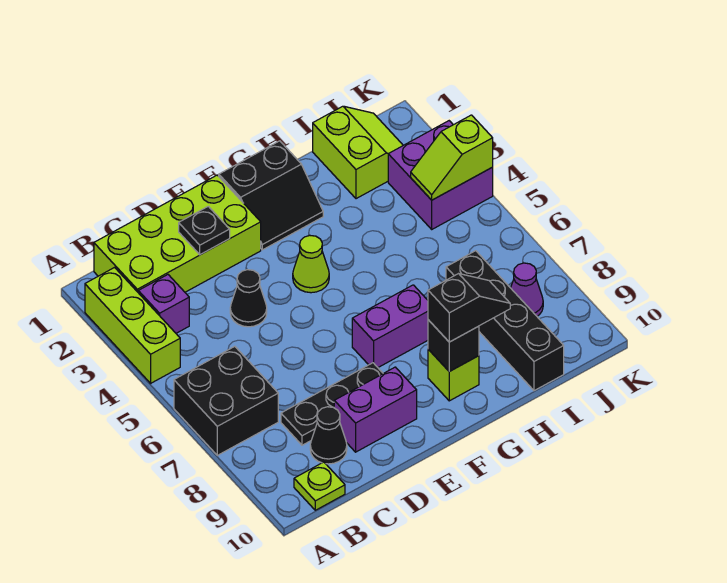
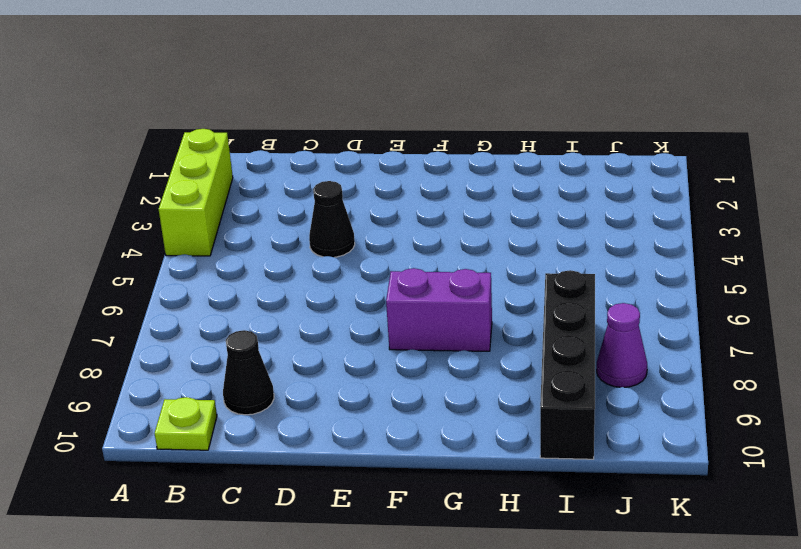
none -> black 2x2 brick [174,346,278,455]
none -> lime 2x4 brick [94,175,261,292]
none -> purple 1x1 brick [138,275,189,333]

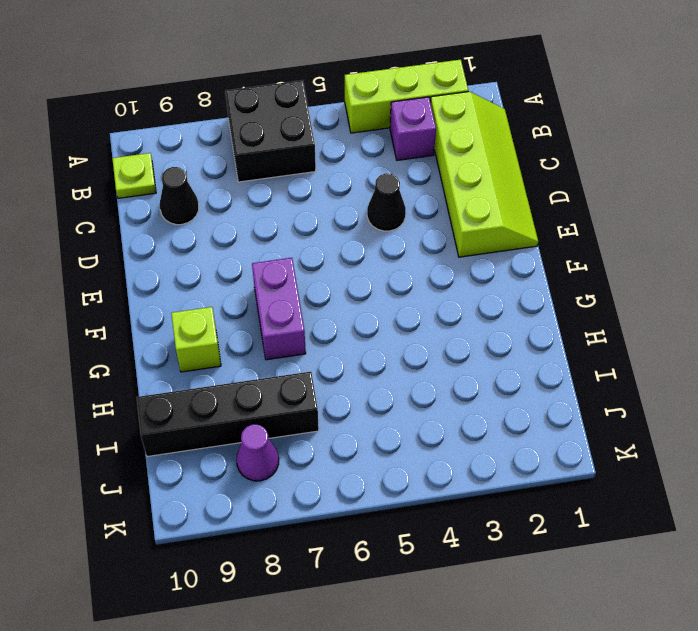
lime 2x4 slope [430,92,538,257] -> lime 2x4 brick [94,175,261,292]
none -> black 1x3 plate [281,363,383,445]
none -> purple 1x2 brick [334,367,417,452]
none -> black 2x2 slope [219,141,323,250]

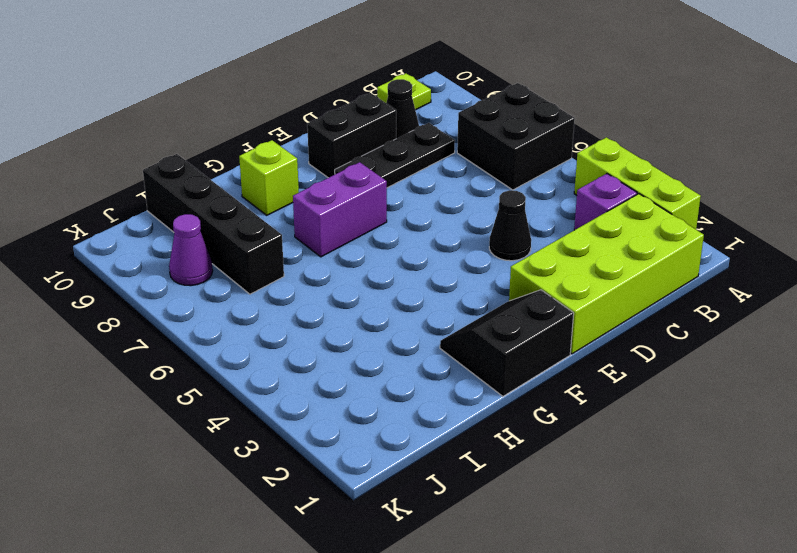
black 1x2 brick [307,93,396,178] -> purple 1x2 brick [334,367,417,452]
none -> lime 1x1 cone [293,235,329,293]
none -> lime 2x2 slope [313,106,403,199]
none -> purple 2x2 brick [388,121,493,229]

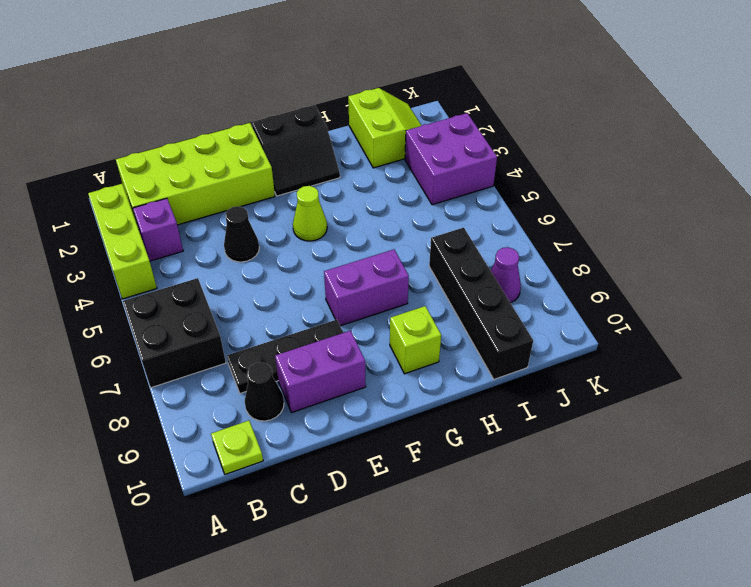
none -> black 1x1 plate [179,206,230,255]
none -> black 1x1 brick [428,320,479,371]
none -> lime 1x2 slope [411,115,493,200]

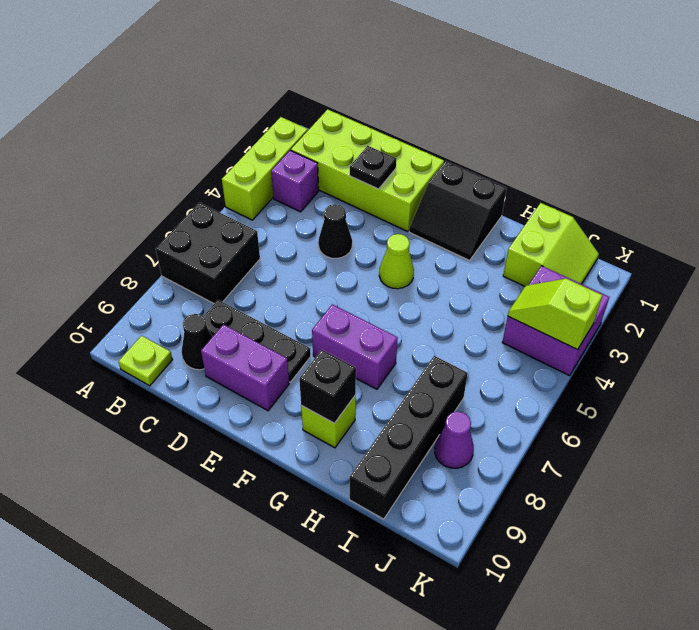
none -> black 1x2 slope [428,274,510,342]

